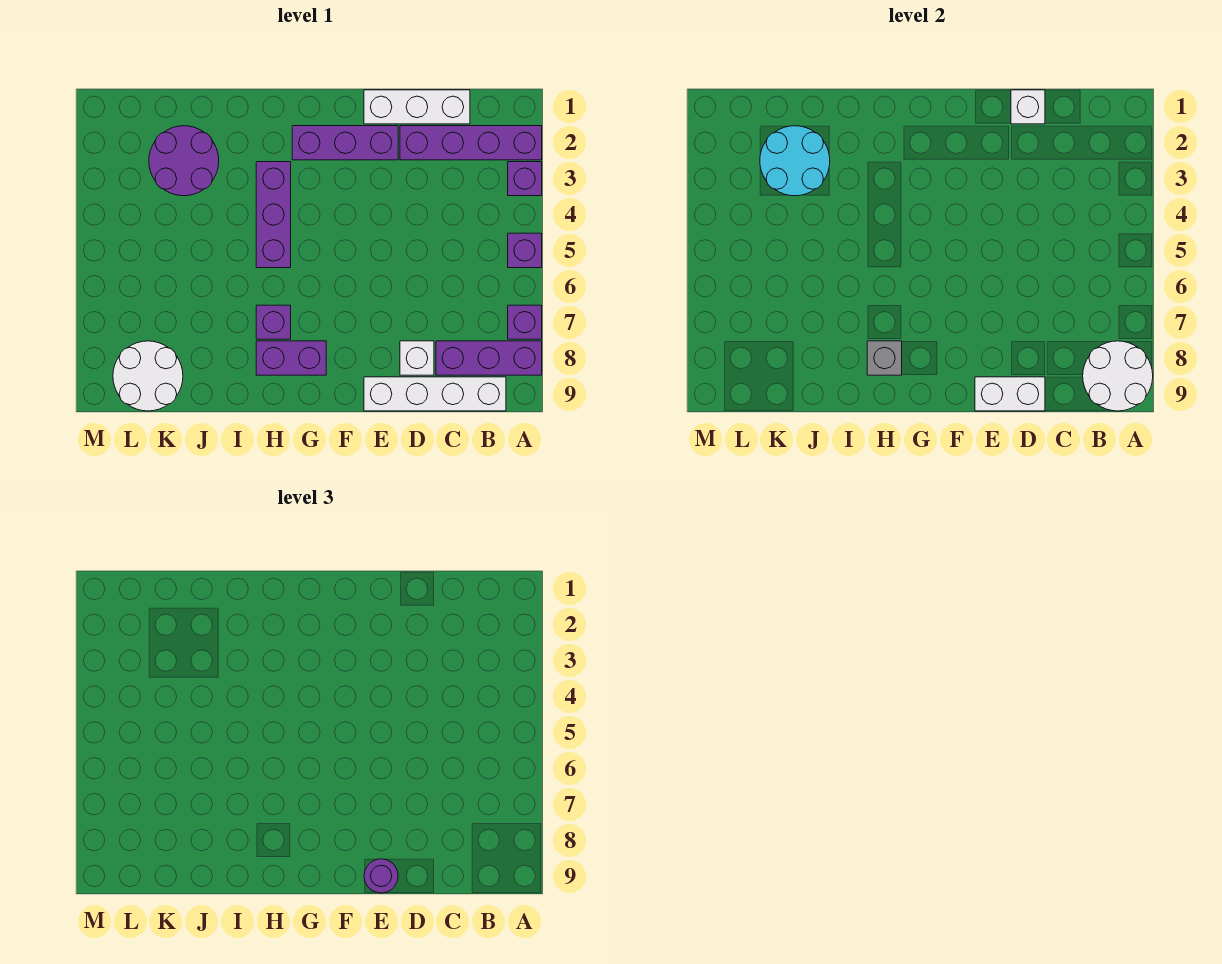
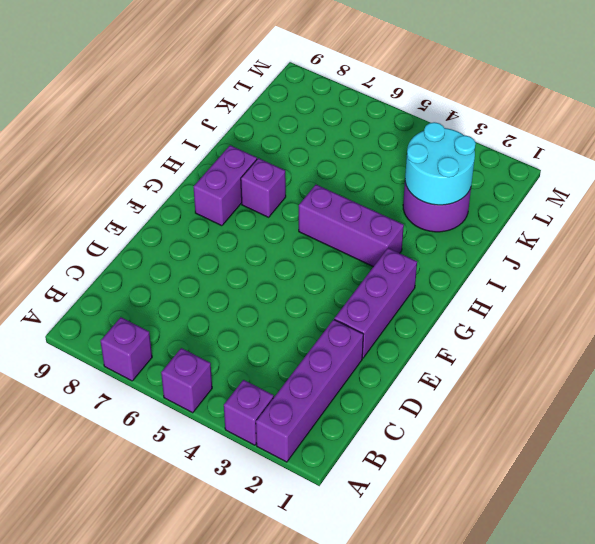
none -> purple 1x3 brick [436,341,542,375]
none -> white 1x4 brick [364,377,506,411]
none -> white 1x3 brick [364,90,470,124]

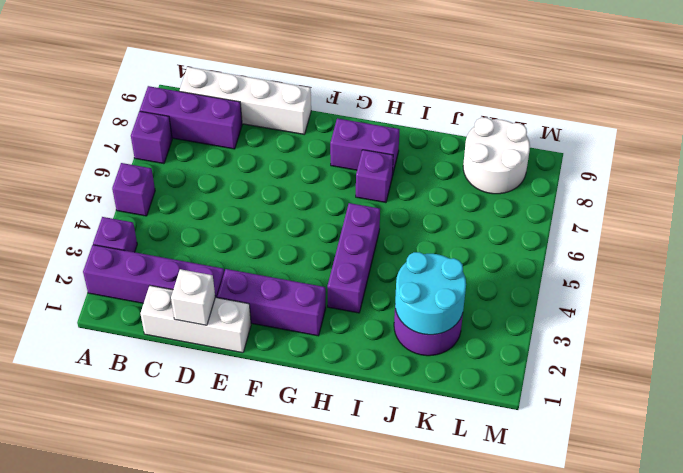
none -> white 1x1 brick [400,341,434,375]
none -> white 2x2 round brick [1083,341,1153,411]
none -> white 1x2 brick [975,377,1045,411]

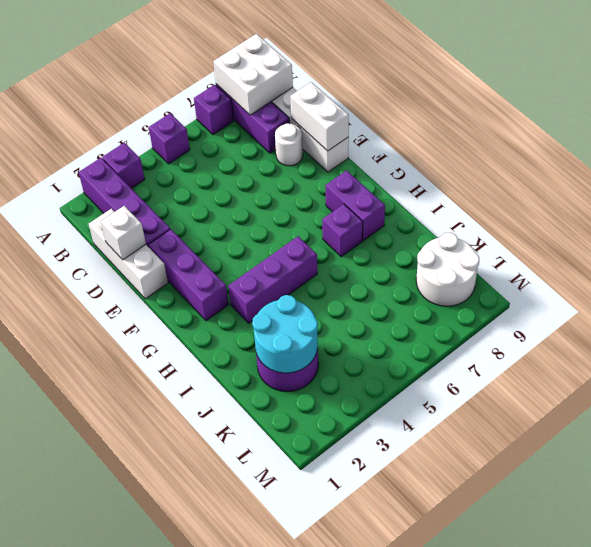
white 2x2 brick [213,34,293,115] -> white 2x2 round brick [1083,341,1153,411]
white 1x1 round brick [275,123,303,166] -> white 1x1 brick [400,341,434,375]
none -> grey 1x1 brick [867,341,902,375]
none -> purple 1x1 round brick [364,859,398,893]

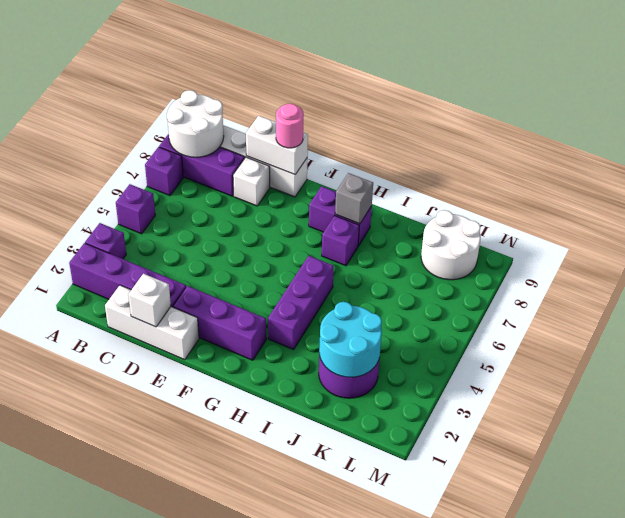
pink 1x1 round brick [276,104,304,148] -> purple 1x1 round brick [364,859,398,893]

